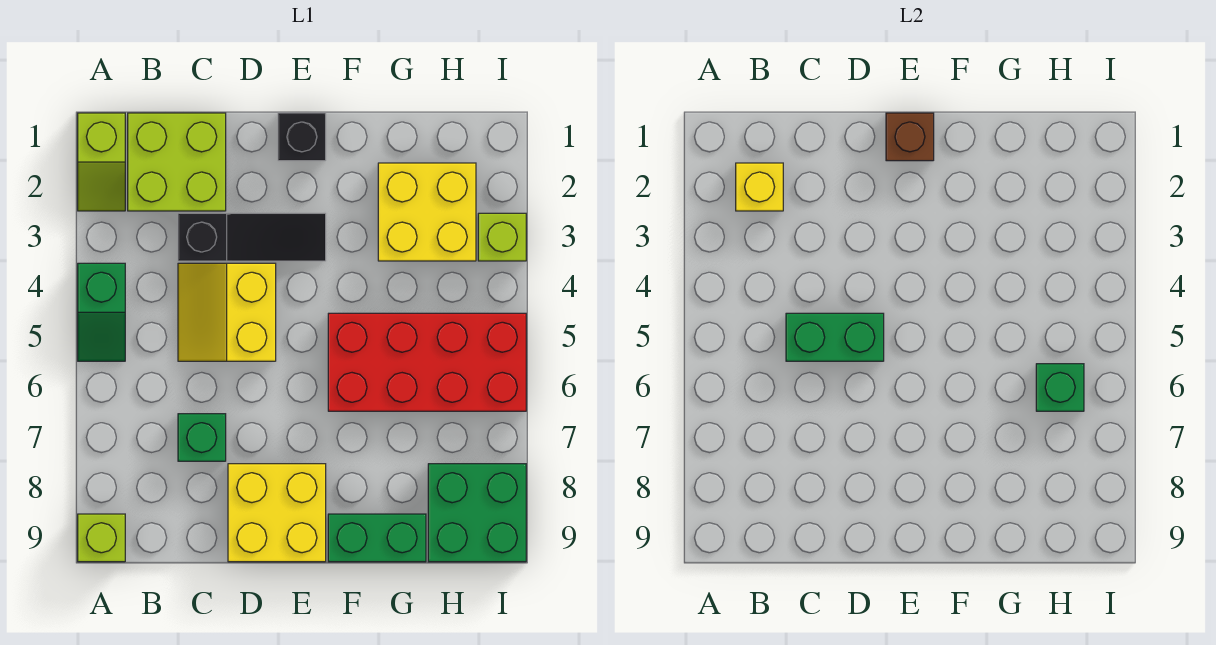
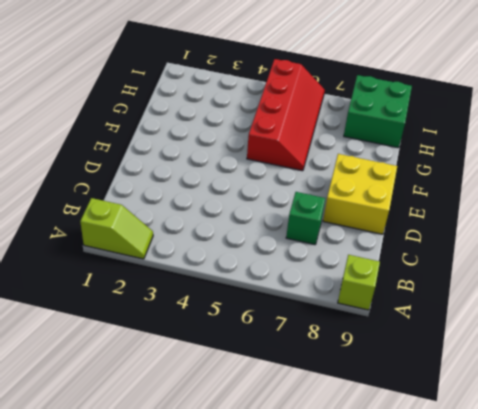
red 2x4 slope [247,59,325,171] -> red 2x4 brick [328,313,526,411]
none -> green 1x2 slope [78,263,125,361]
none -> lime 2x2 brick [128,113,226,211]
none -> black 1x3 slope [178,213,326,261]

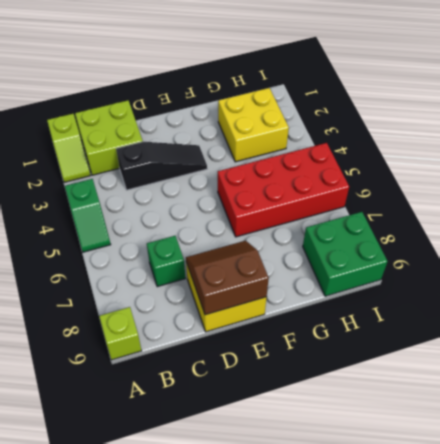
brown 2x2 slope [186,241,269,315] -> none
none -> yellow 2x2 slope [178,263,276,361]
none -> black 1x1 brick [278,113,326,161]
none -> green 1x2 brick [328,514,426,562]

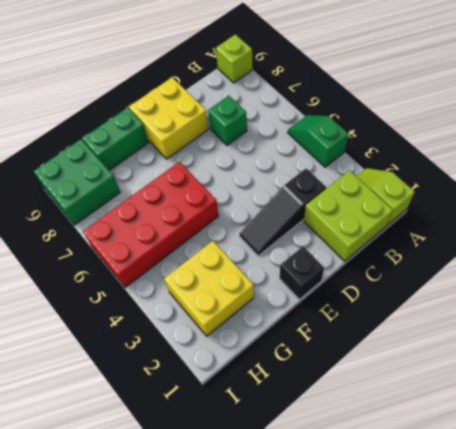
none -> yellow 2x2 slope [178,263,276,361]
none -> lime 1x1 brick [478,213,526,261]
none -> yellow 1x1 brick [736,163,783,211]

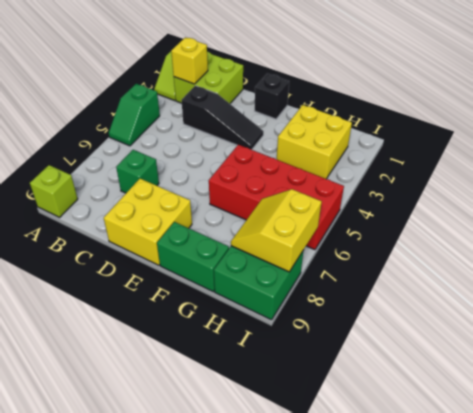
yellow 2x2 slope [231,189,322,272] -> yellow 2x2 slope moved to [178,263,276,361]
none -> lime 1x1 brick [478,213,526,261]
none -> green 1x2 brick [786,313,884,361]
none -> brown 1x1 brick [886,113,934,161]

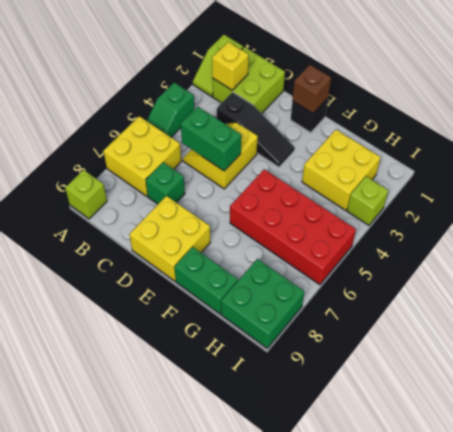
yellow 2x2 brick [103,116,181,196] -> none
none -> green 1x1 brick [1036,364,1084,411]

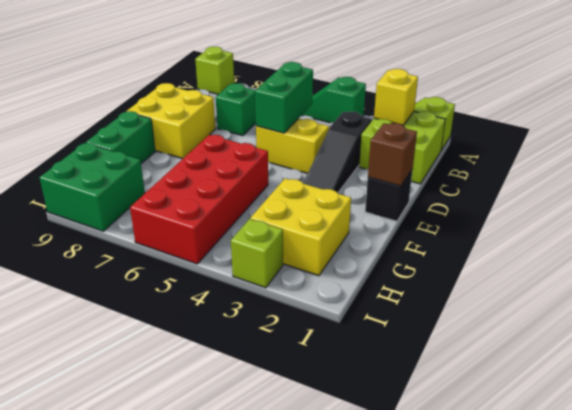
none -> green 1x1 brick [1036,364,1084,411]

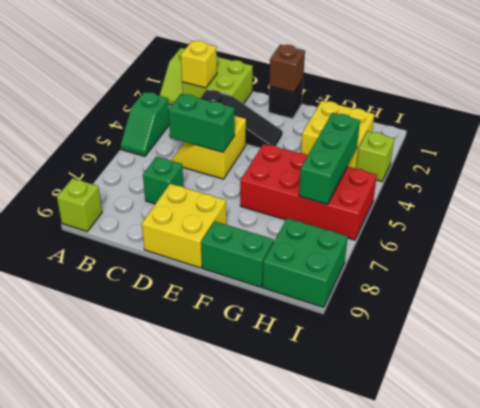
green 1x3 brick [299,113,360,204] -> green 1x1 brick [1036,364,1084,411]

